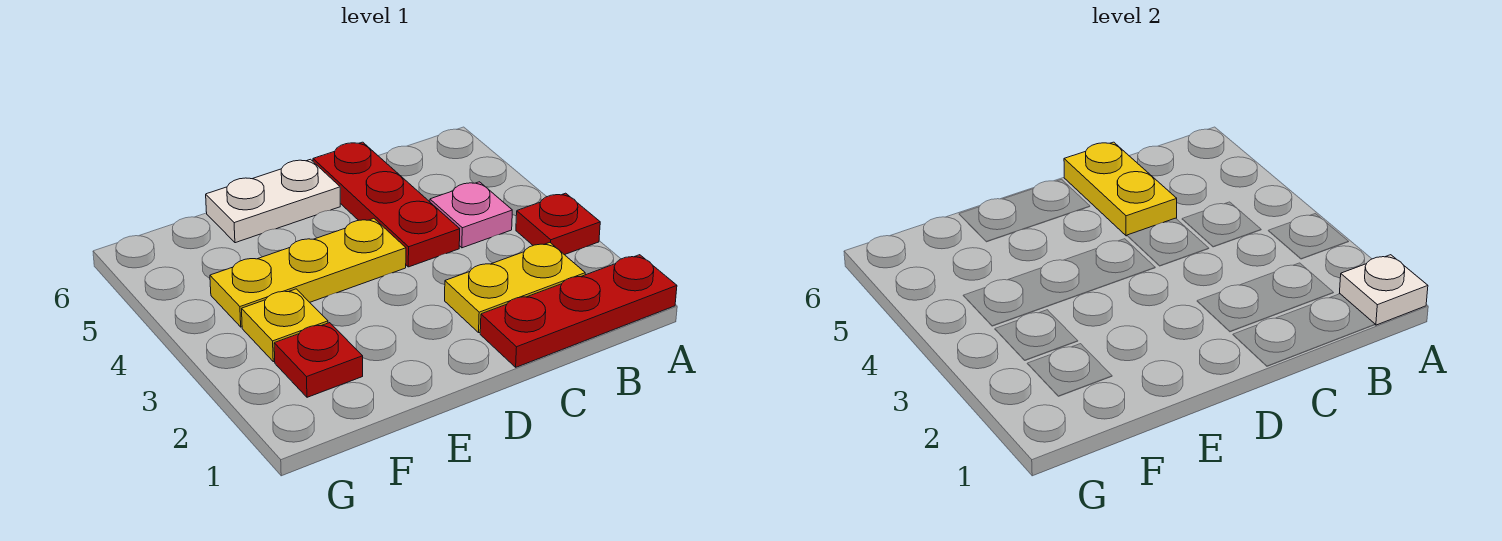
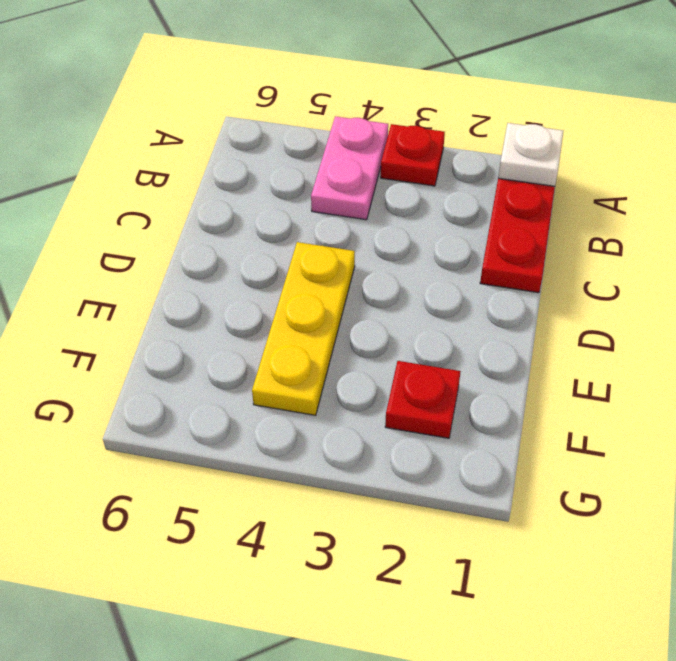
pink 1x2 plate [311,116,388,220] -> pink 1x1 plate [430,182,512,248]
none -> yellow 1x2 plate [445,243,585,333]
none -> red 1x3 plate [313,142,460,267]

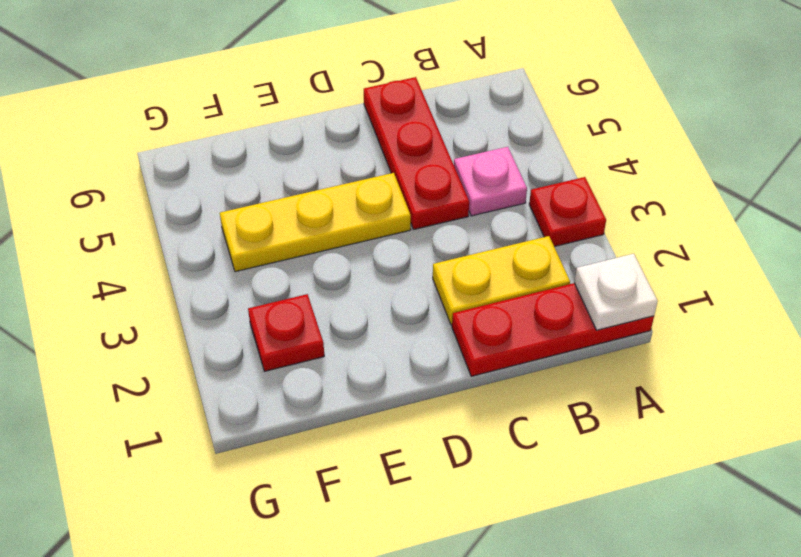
none -> white 1x2 plate [206,159,340,243]
none -> yellow 1x1 plate [242,289,328,362]

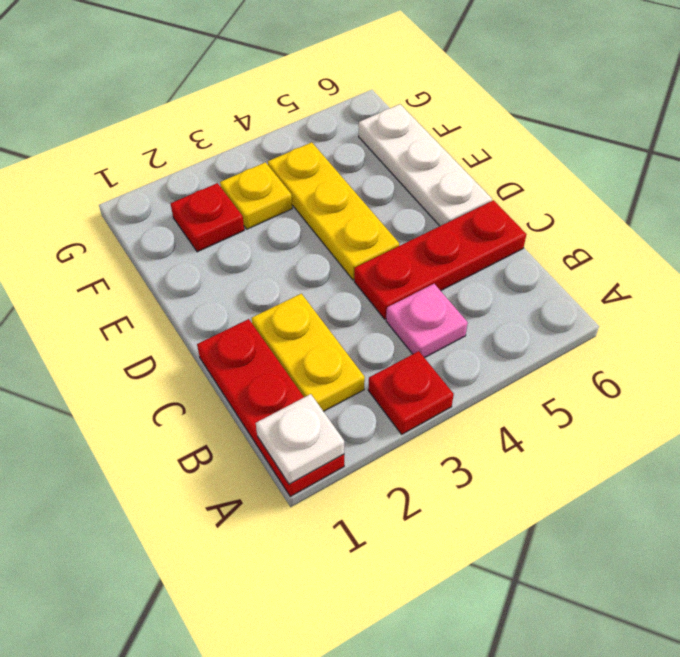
white 1x3 plate [359,104,492,226] -> white 1x2 plate [206,159,340,243]
none -> yellow 1x2 plate [1064,142,1177,236]

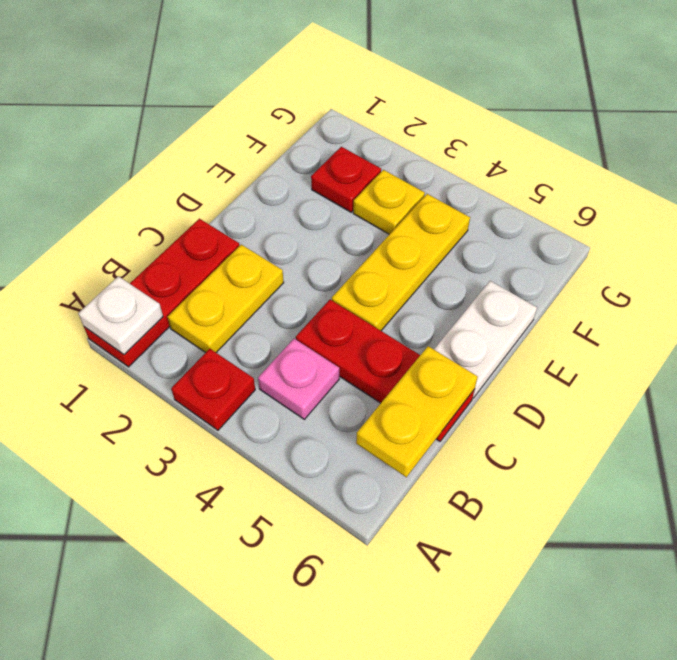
yellow 1x2 plate [356,346,478,477] -> yellow 1x2 plate turned to [1064,142,1177,236]

